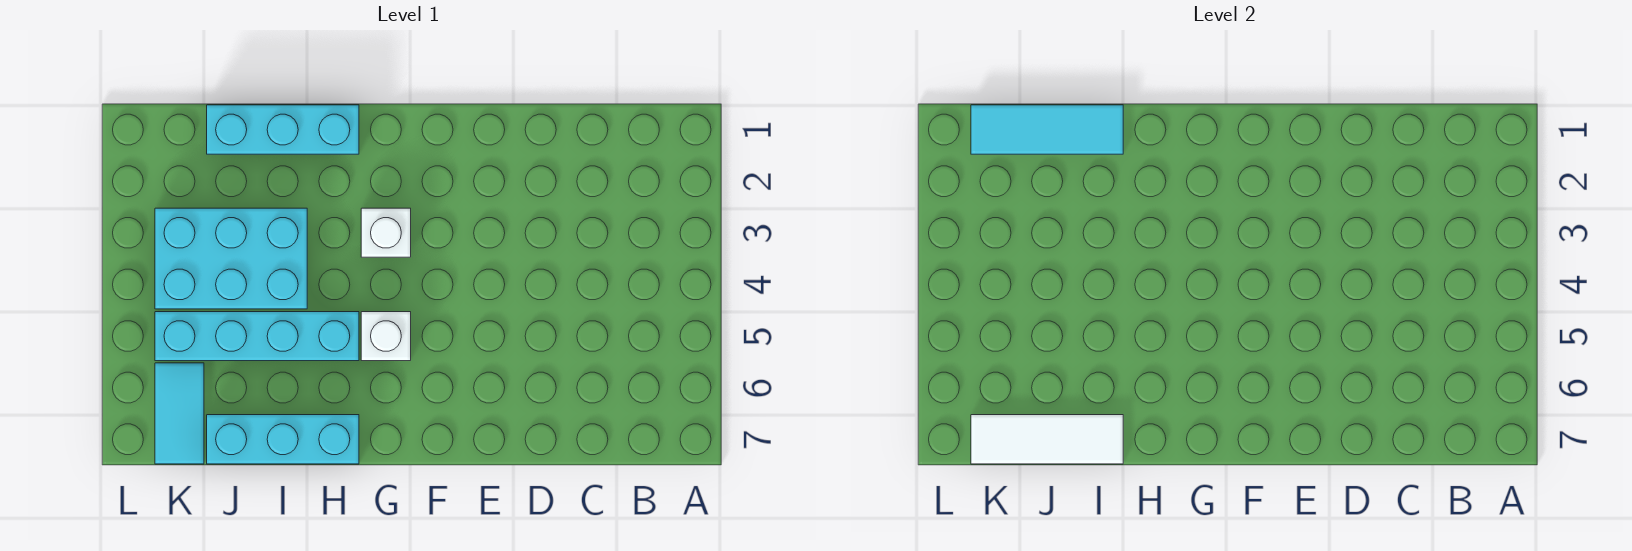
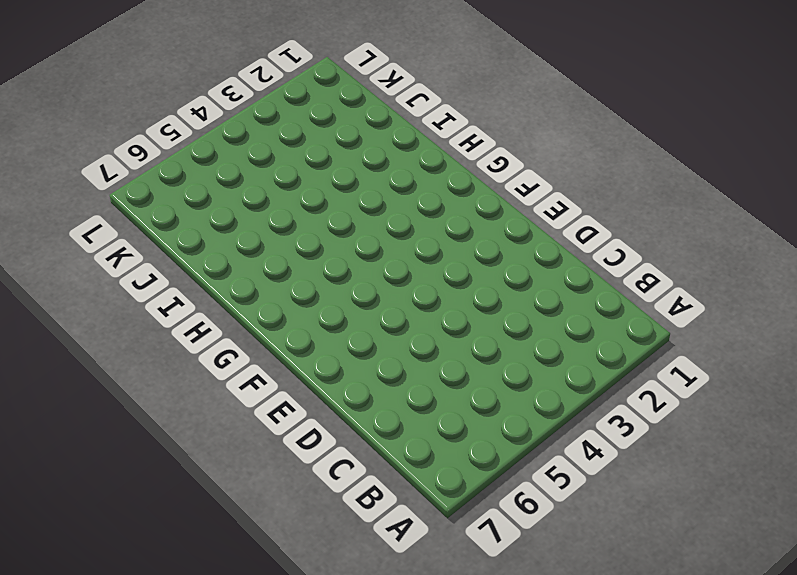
none -> white 1x1 brick [361,208,411,257]
none -> white 1x1 brick [361,312,411,361]

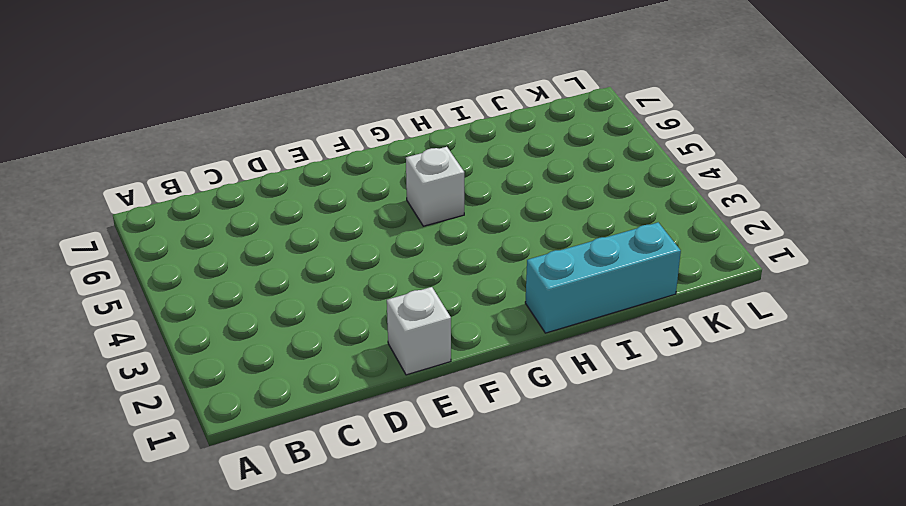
white 1x1 brick [387,287,451,375] -> white 1x1 brick moved to [361,208,411,257]
none -> cyan 1x4 brick [155,312,359,361]
none -> cyan 1x3 brick [207,415,359,464]

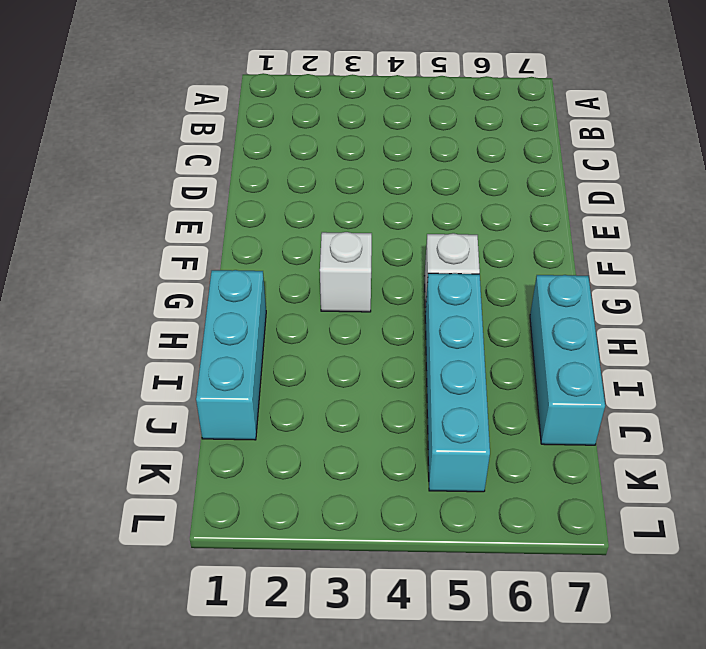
none -> cyan 2x3 brick [155,208,307,309]
none -> cyan 1x2 tile [155,363,204,464]

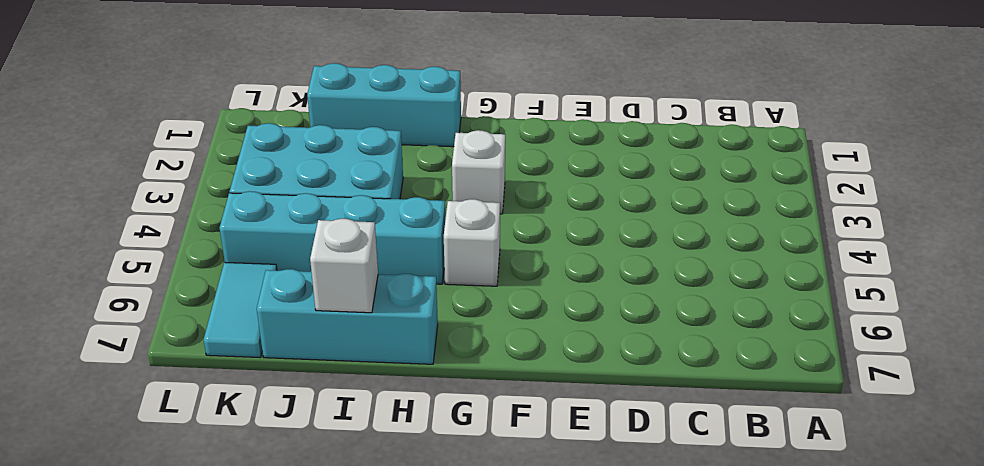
white 1x1 brick [310,219,378,313] -> white 1x3 tile [971,415,1123,464]
none -> cyan 1x3 tile [971,105,1123,154]

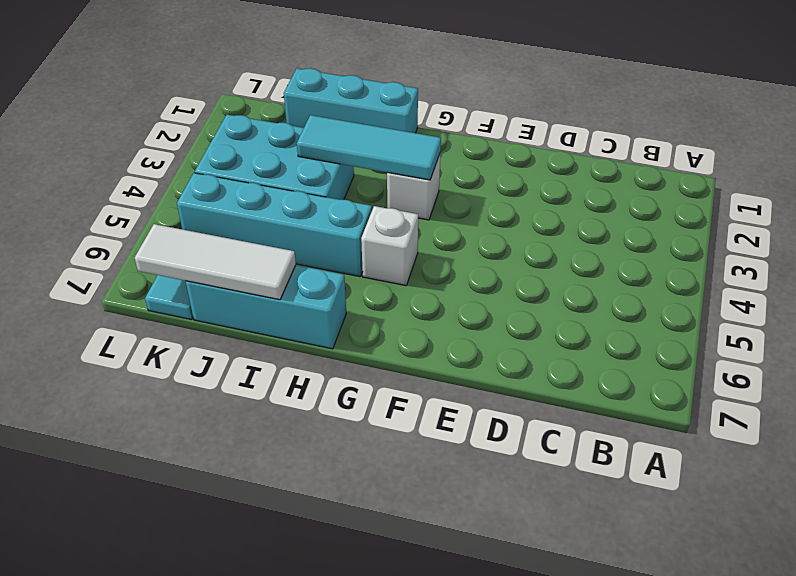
cyan 1x3 tile [297,115,441,180] -> cyan 1x3 tile moved to [971,105,1123,154]

